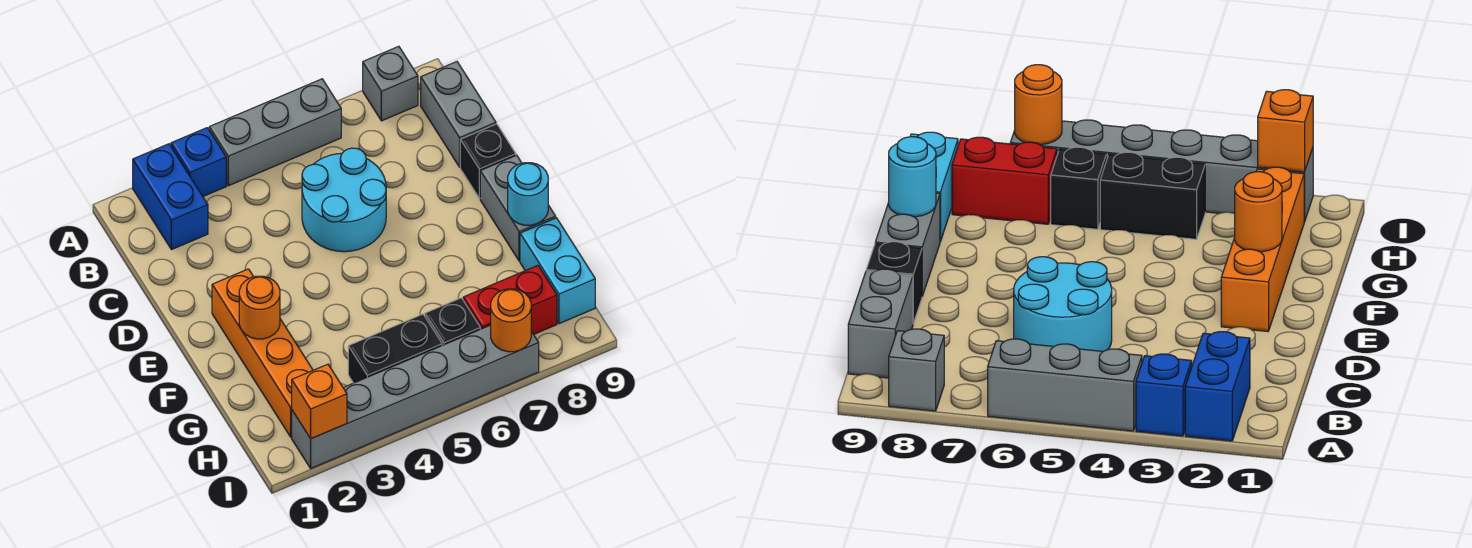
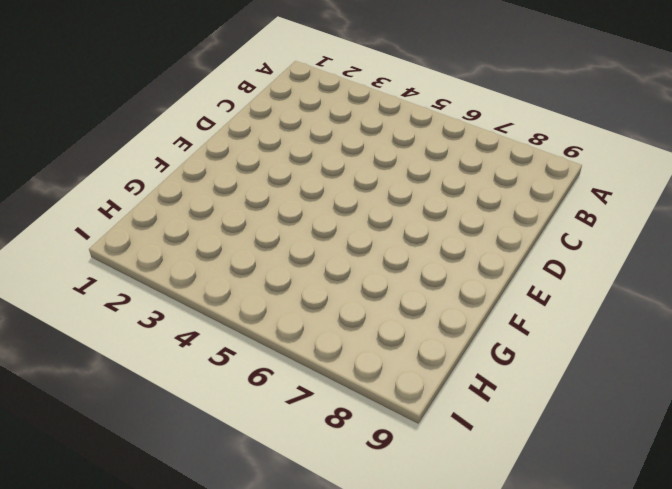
none -> blue 1x2 brick [133,144,208,250]
none -> blue 1x1 brick [171,128,226,196]
none -> grey 1x3 brick [209,79,341,186]

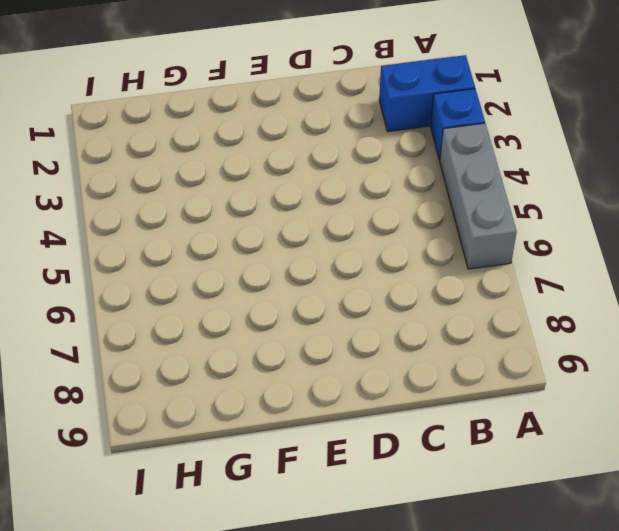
none -> grey 1x1 brick [363,46,418,121]
none -> grey 1x2 brick [421,62,496,167]
none -> cyan 2x2 round brick [302,148,386,252]

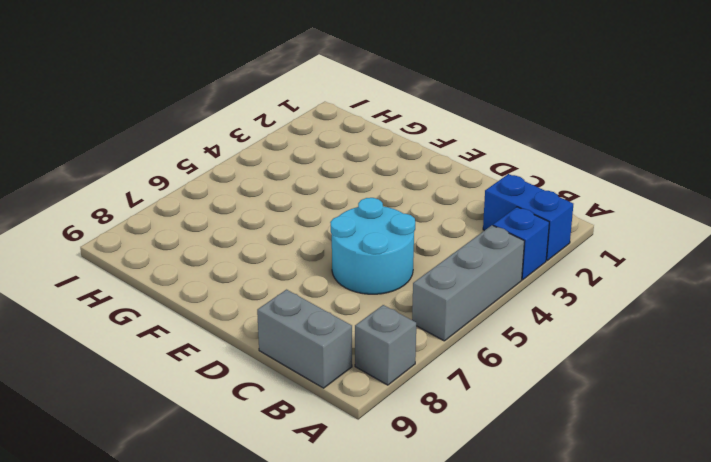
none -> black 1x1 brick [460,124,516,199]
none -> orange 1x4 brick [212,269,313,437]
none -> grey 1x2 brick [480,155,556,261]

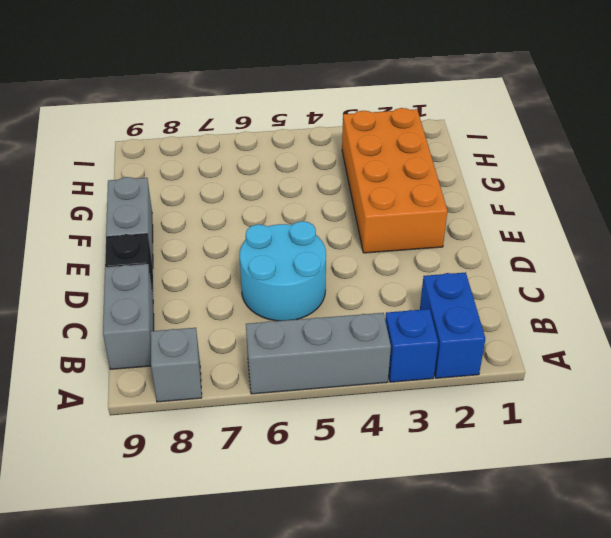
orange 2x4 brick [342,108,447,253] -> orange 1x4 brick [212,269,313,437]
none -> cyan 1x2 brick [520,218,595,324]
none -> black 1x2 brick [348,314,442,383]
none -> black 1x1 brick [425,298,480,345]

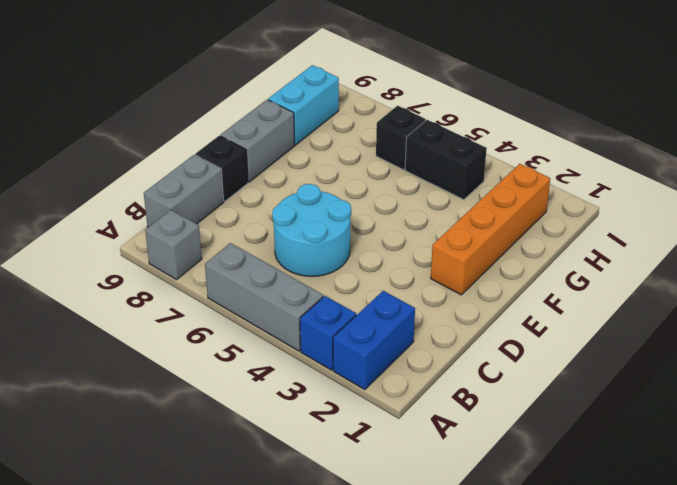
none -> red 1x2 brick [463,266,557,334]
none -> grey 1x6 brick [292,325,539,468]
none -> orange 1x1 round brick [239,276,280,339]

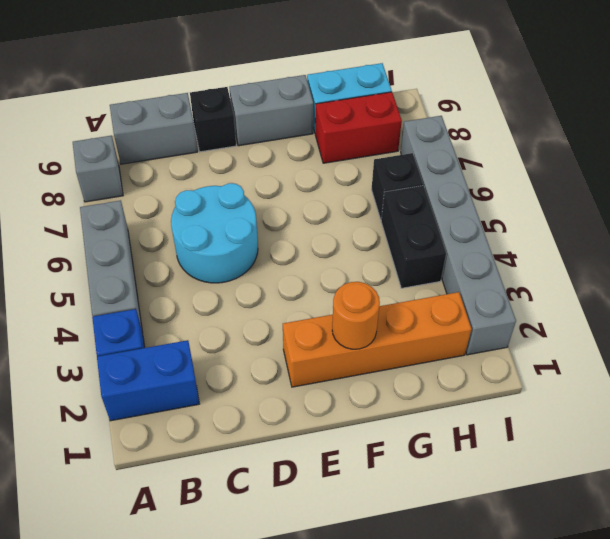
red 1x2 brick [315,92,402,163] -> red 1x2 brick turned to [463,266,557,334]
none -> cyan 1x1 round brick [508,163,548,225]
none -> orange 1x1 brick [292,364,347,439]
none -> orange 1x1 round brick [491,289,531,352]

